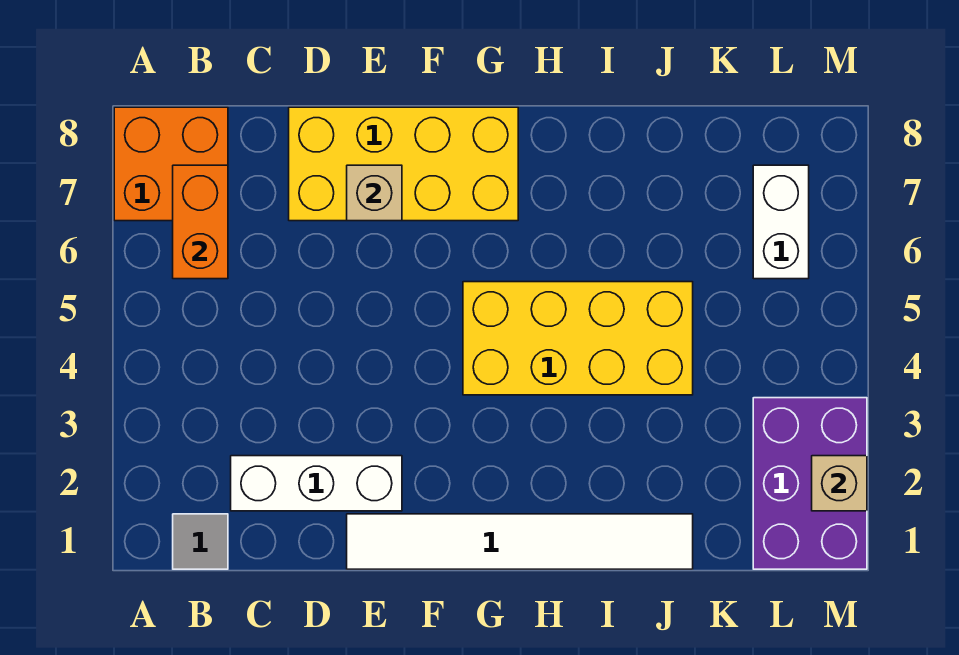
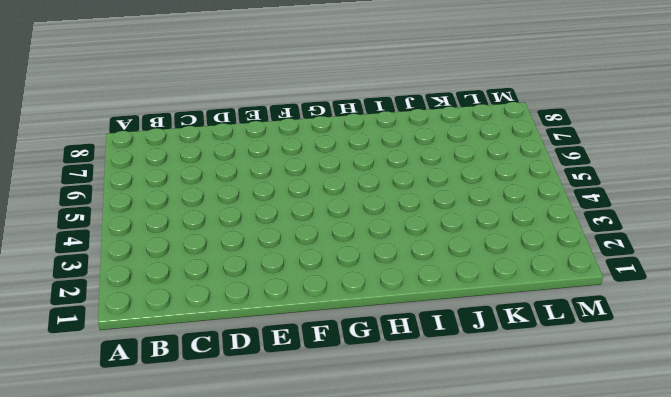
none -> orange 2x2 brick [114,107,228,221]
none -> grey 1x1 tile [173,514,228,569]

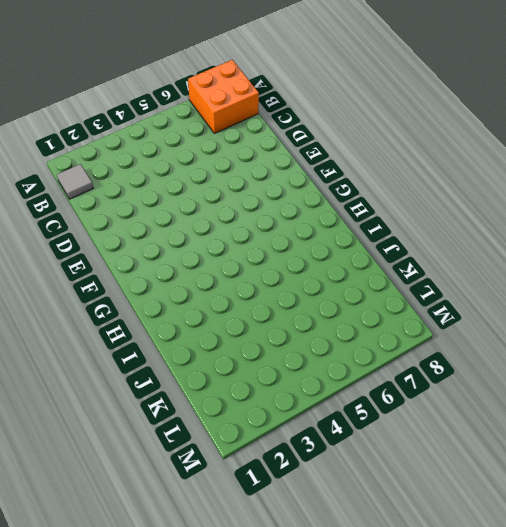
none -> white 1x3 brick [231,456,402,511]
none -> yellow 2x4 brick [289,107,518,221]

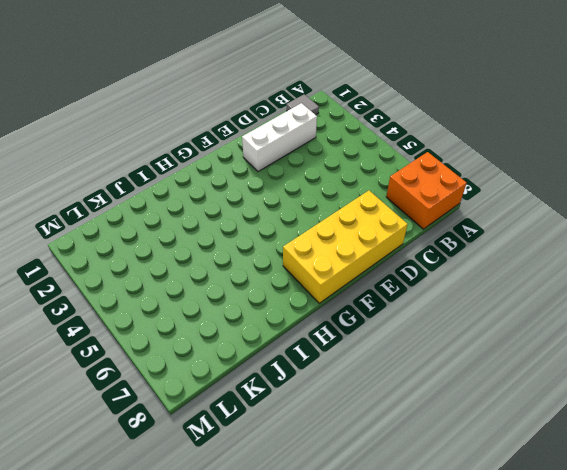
none -> white 1x6 tile [347,514,693,569]
none -> yellow 2x4 brick [463,282,693,395]

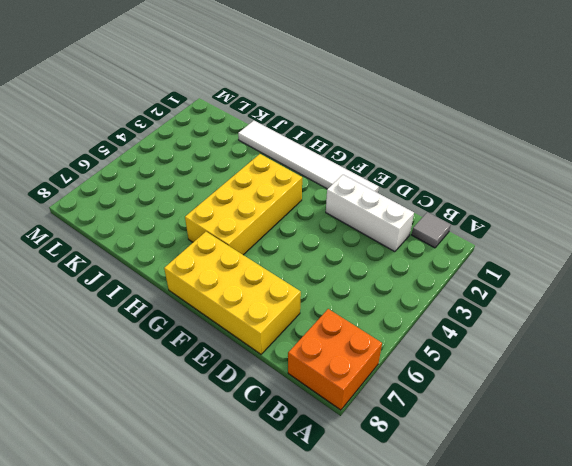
yellow 2x4 brick [185,154,302,255] -> yellow 2x4 brick turned to [463,282,693,395]
none -> purple 2x3 brick [753,398,867,569]
none -> white 1x2 brick [753,165,809,279]

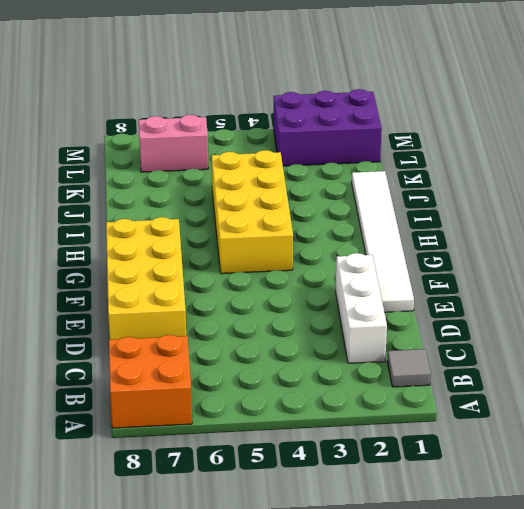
pink 1x2 brick [139,115,208,172] -> white 1x2 brick [753,165,809,279]
none -> orange 1x2 brick [173,165,228,279]
none -> tan 1x1 brick [347,165,402,221]

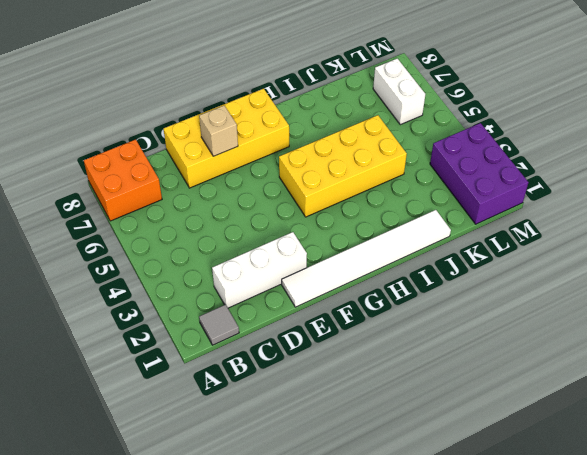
none -> orange 1x2 brick [173,165,228,279]
none -> tan 1x1 brick [812,456,867,511]

